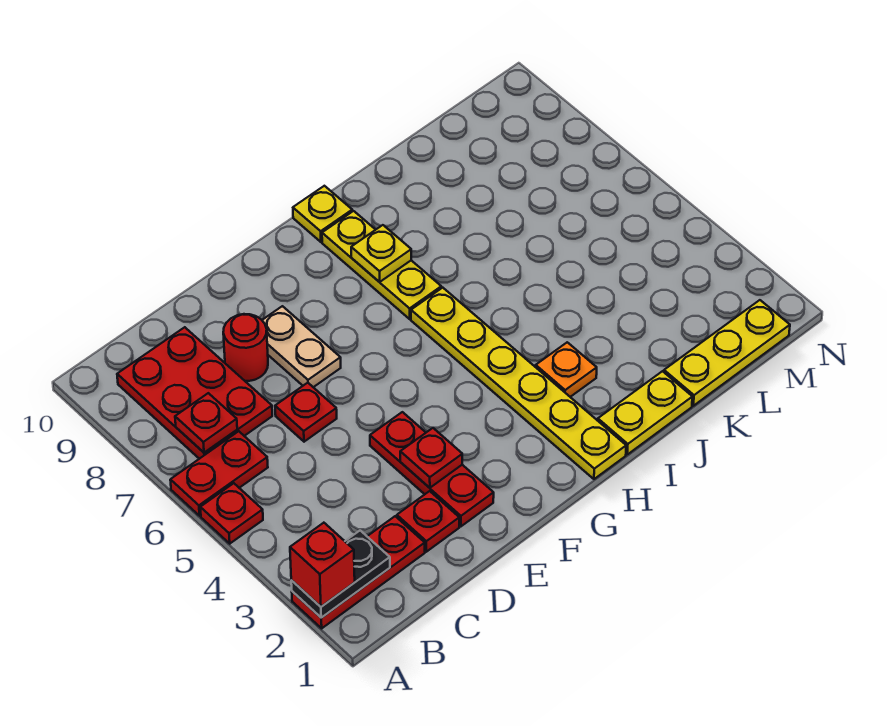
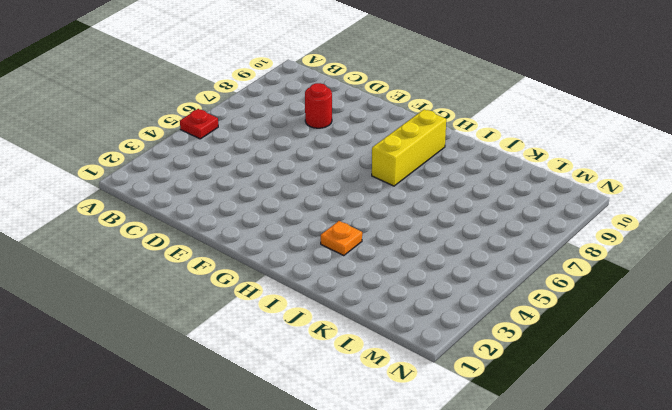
yellow 1x3 brick [372,109,446,186] -> yellow 1x3 plate [322,211,441,319]
none -> red 1x3 plate [292,516,425,628]
none -> red 1x2 plate [170,431,268,516]
none -> red 2x3 plate [117,327,272,459]

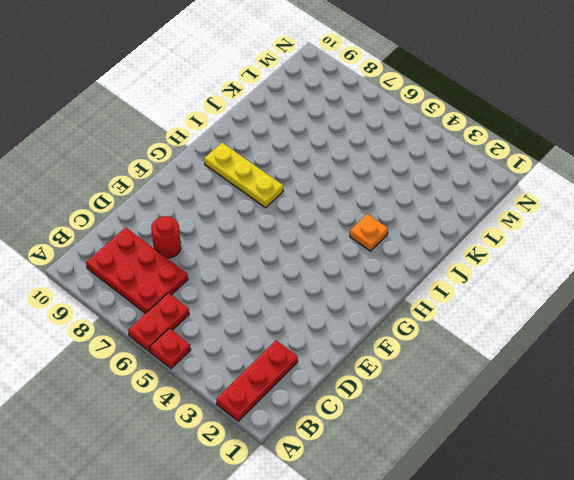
none -> red 1x1 plate [397,491,459,552]
none -> red 1x1 plate [275,383,337,442]
none -> red 1x3 plate [370,412,494,526]

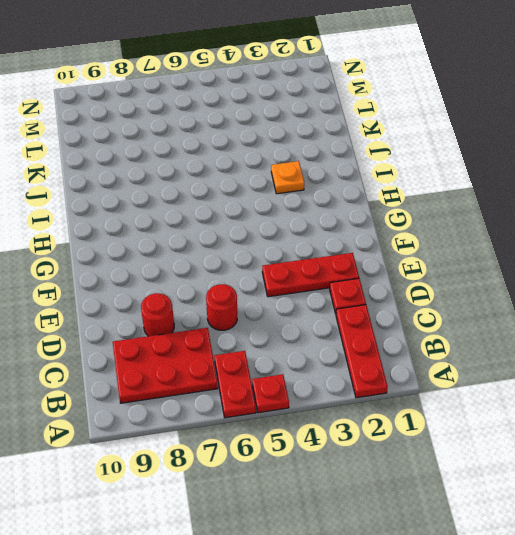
red 1x1 round brick [206,284,237,330] -> red 1x1 plate [275,383,337,442]
none -> tan 1x2 plate [262,306,341,387]
none -> yellow 1x6 plate [411,288,626,479]
none -> yellow 1x3 plate [322,211,441,319]

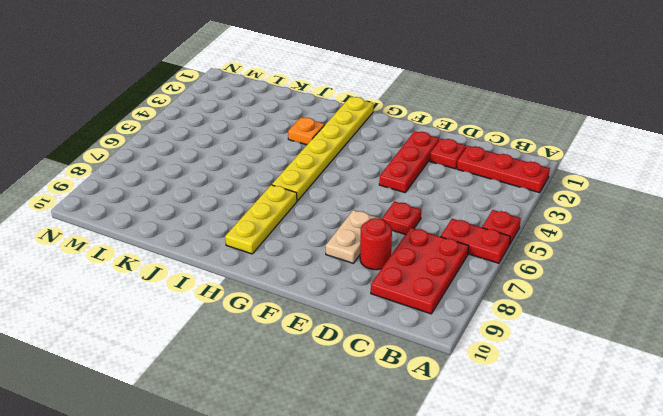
none -> yellow 1x1 plate [293,186,352,242]
none -> yellow 1x2 plate [598,371,692,454]
none -> yellow 1x3 plate [664,300,790,406]

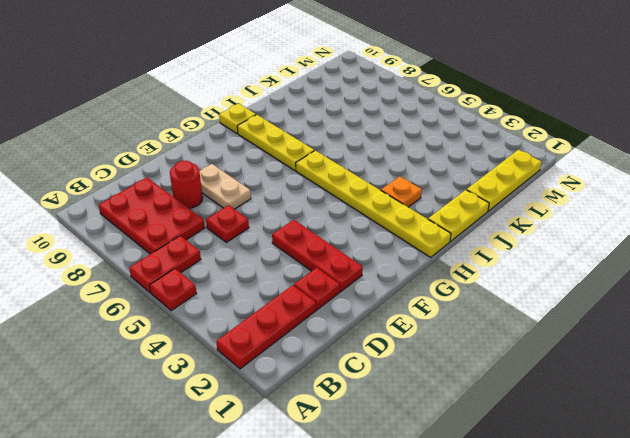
none -> black 1x2 plate [291,531,390,618]
none -> red 1x1 plate [175,393,237,453]
none -> red 1x1 plate [400,428,462,488]

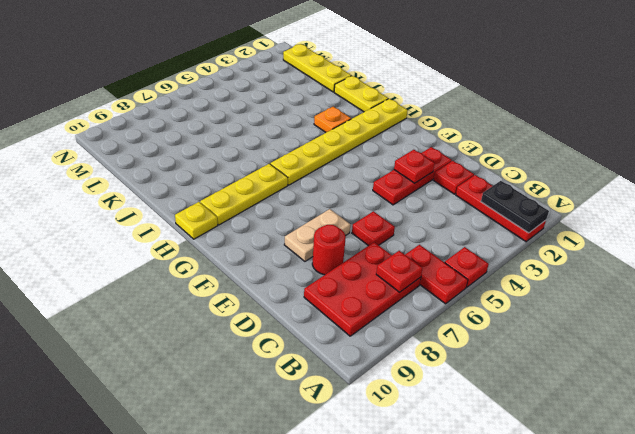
none -> yellow 1x1 plate [351,225,411,282]
none -> red 1x1 brick [290,523,355,607]

